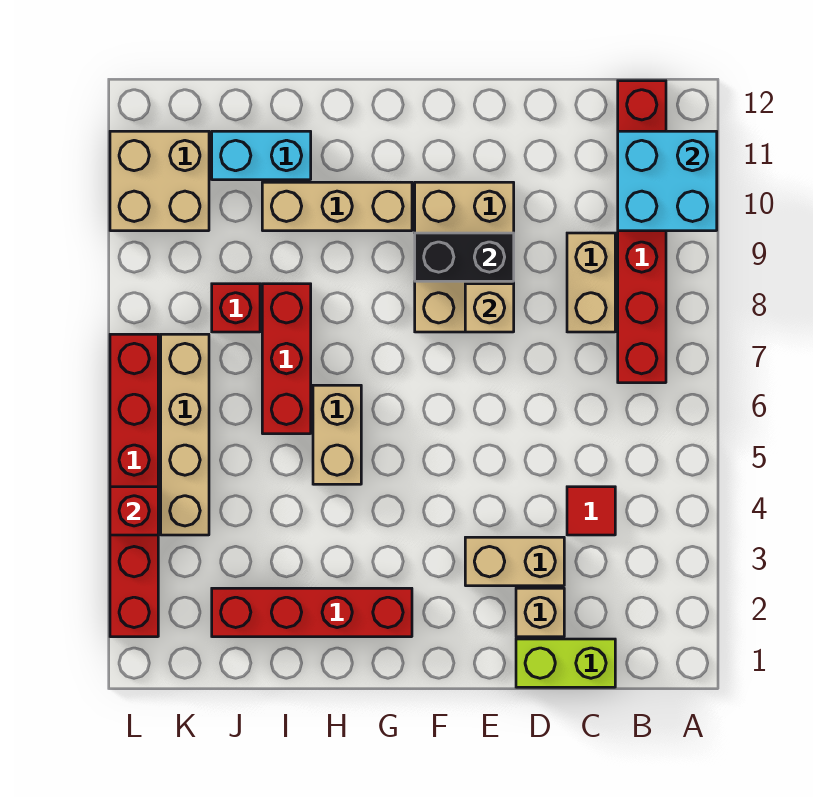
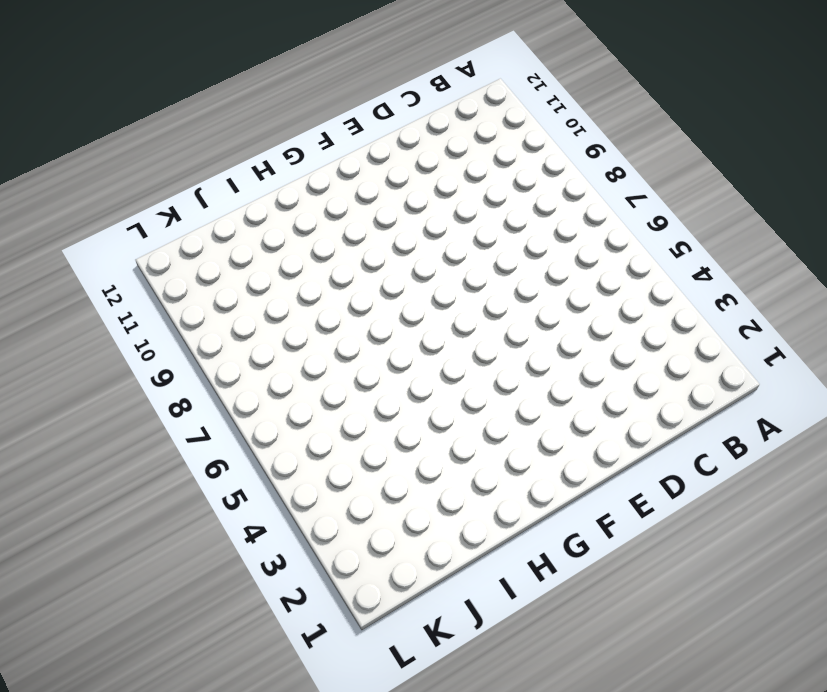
none -> red 1x6 brick [618,81,666,383]
none -> lime 1x2 brick [516,639,615,687]
none -> red 1x1 tile [567,487,615,535]

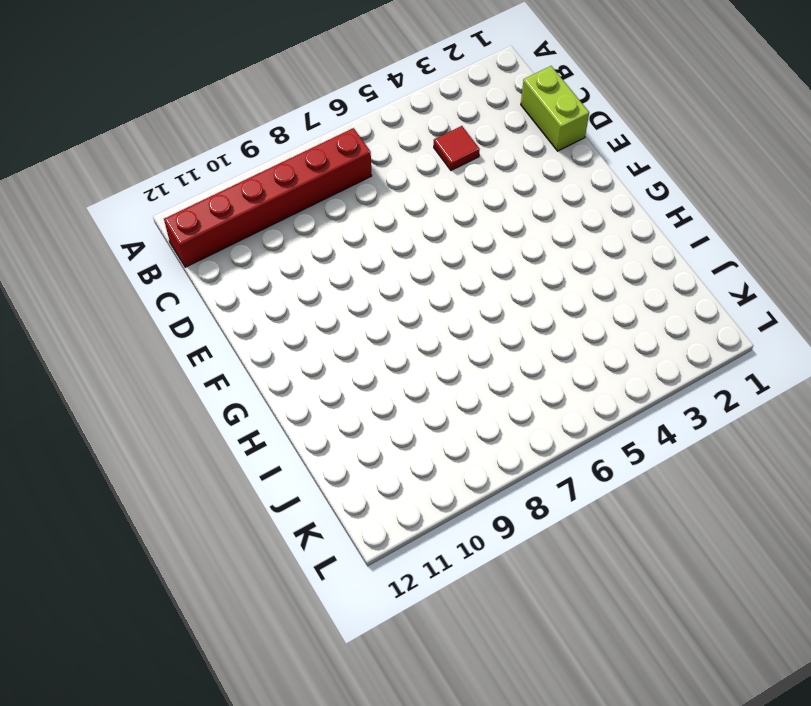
none -> tan 1x2 brick [567,233,615,332]
none -> tan 1x1 brick [516,588,564,637]
none -> tan 1x2 brick [465,537,564,586]

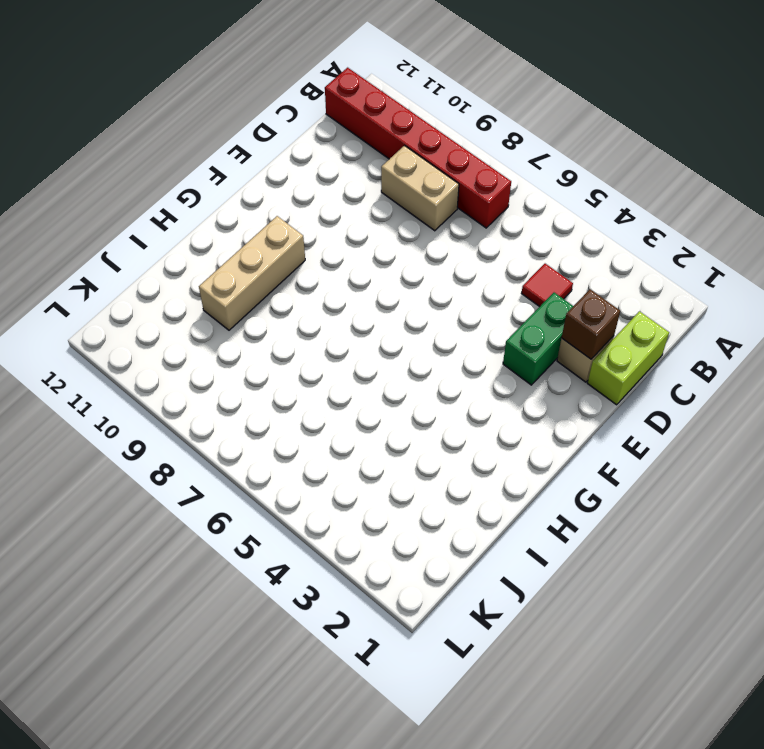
brown 1x1 brick [562,289,620,359] -> none
green 1x2 brick [503,293,573,385] -> tan 1x2 brick [465,537,564,586]
none -> tan 2x3 brick [415,182,514,332]
none -> red 1x4 brick [212,588,412,637]
none -> tan 1x2 brick [313,385,361,484]

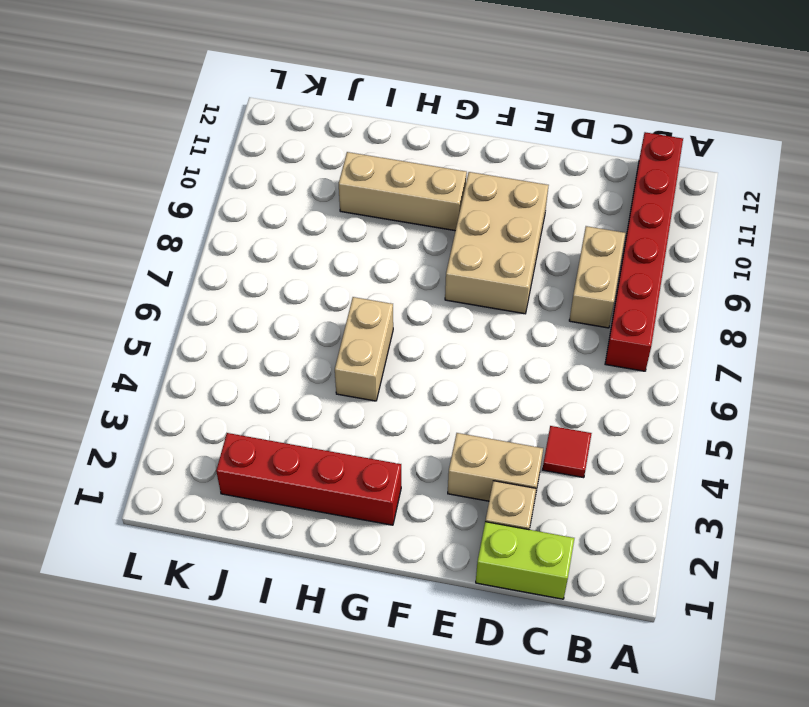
none -> red 1x3 brick [262,284,311,434]
none -> cyan 1x2 brick [212,131,311,180]
none -> red 1x1 brick [212,284,260,332]

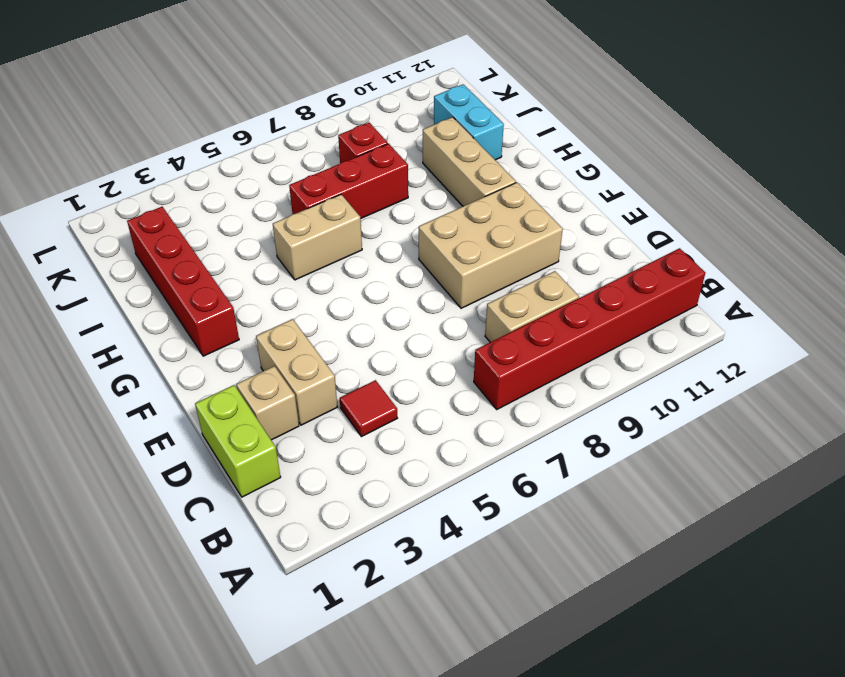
none -> tan 1x4 brick [161,334,209,535]
none -> tan 2x2 brick [110,131,209,231]
none -> red 1x6 brick [110,334,158,637]

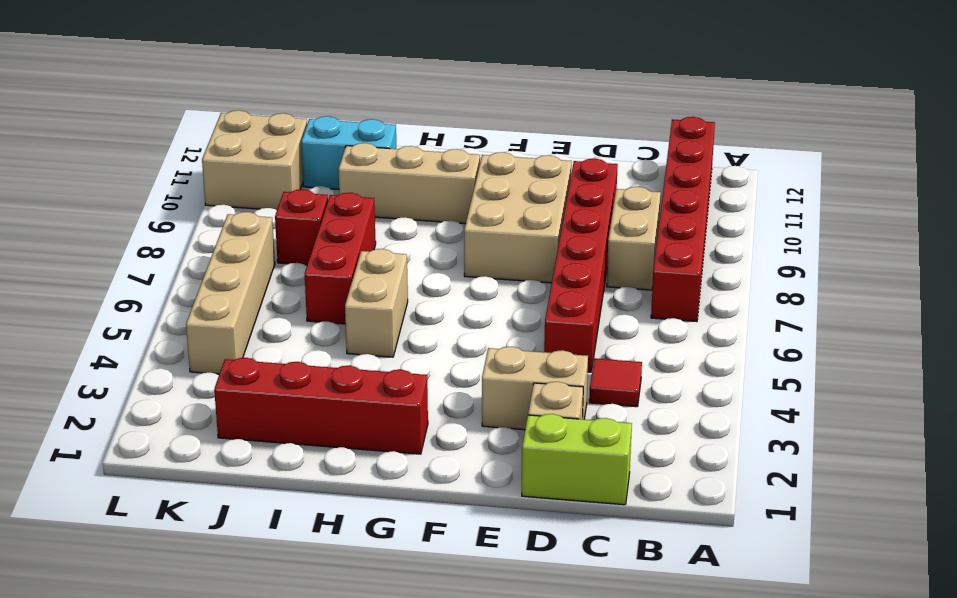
red 1x6 brick [544,158,618,372] -> red 1x6 brick moved to [110,334,158,637]
none -> cyan 2x2 brick [618,131,717,231]
none -> tan 1x1 brick [465,284,514,332]
none -> black 1x2 brick [415,233,514,281]

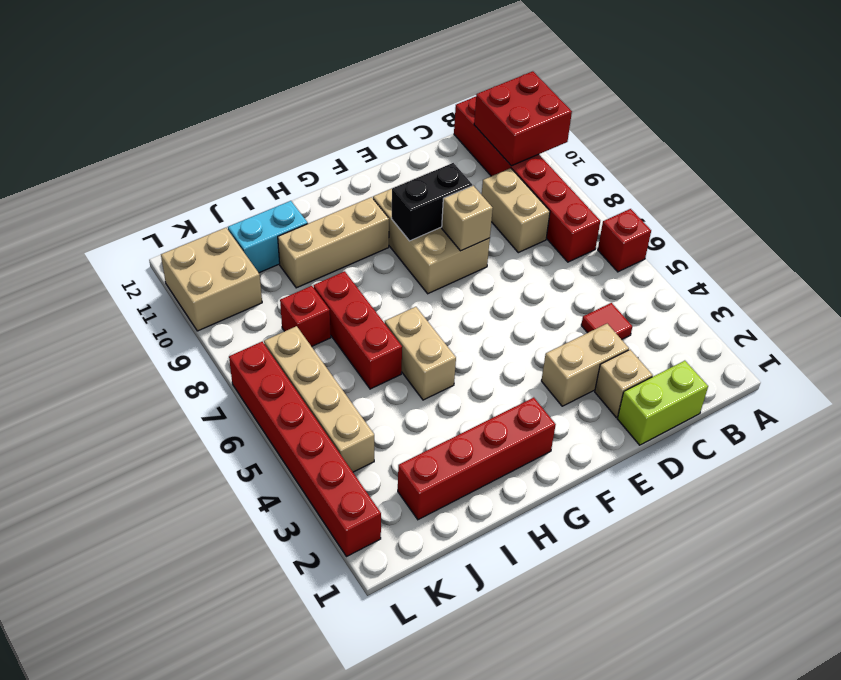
red 1x1 brick [598,209,651,272] -> red 1x1 brick moved to [110,487,158,535]
red 2x2 brick [474,71,572,166] -> cyan 2x2 brick [618,131,717,231]

